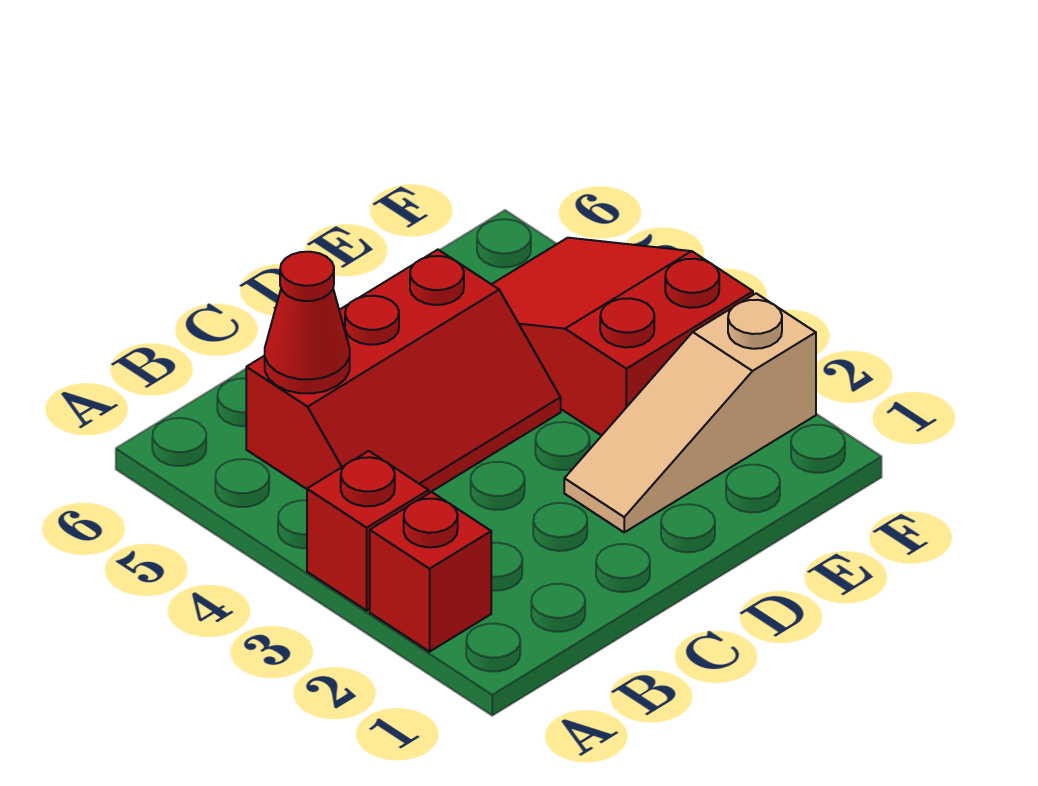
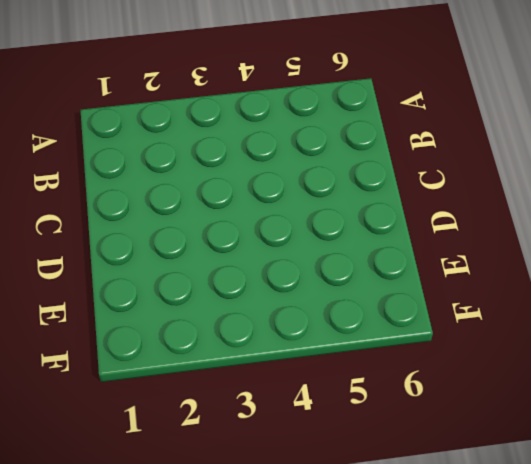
none -> red 1x1 brick [370,492,491,652]
none -> red 1x1 brick [307,451,429,610]

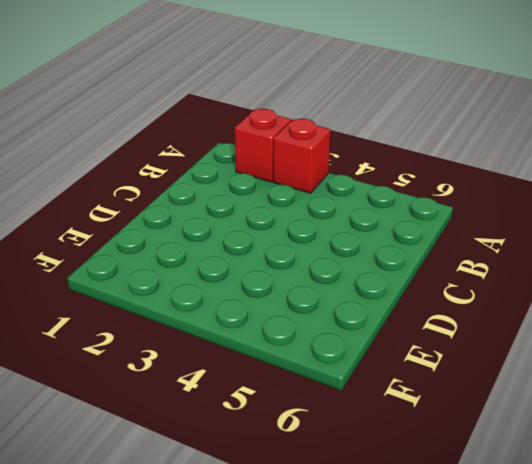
none -> red 2x3 slope [246,250,561,493]
none -> tan 1x3 slope [564,293,816,532]

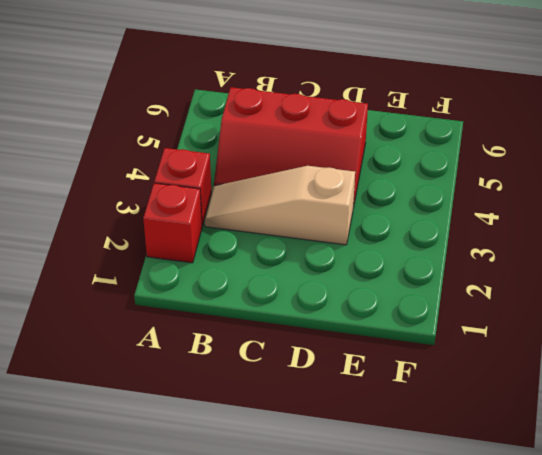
tan 1x3 slope [205,166,355,245] -> tan 1x3 slope moved to [564,293,816,532]
none -> red 2x3 slope [492,238,753,436]
none -> red 1x1 cone [265,252,350,393]

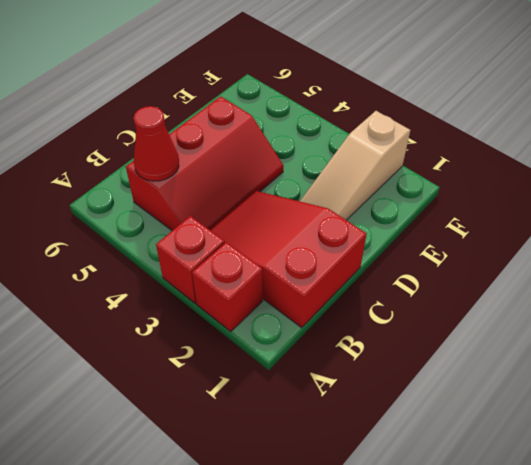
red 2x3 slope [210,191,367,328] -> red 2x3 slope moved to [492,238,753,436]

